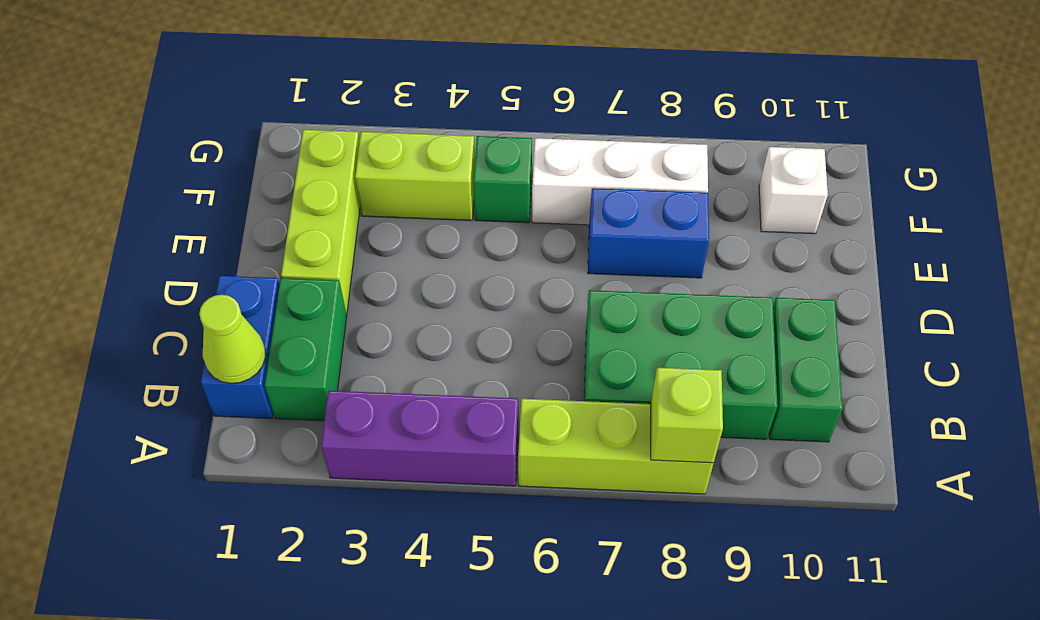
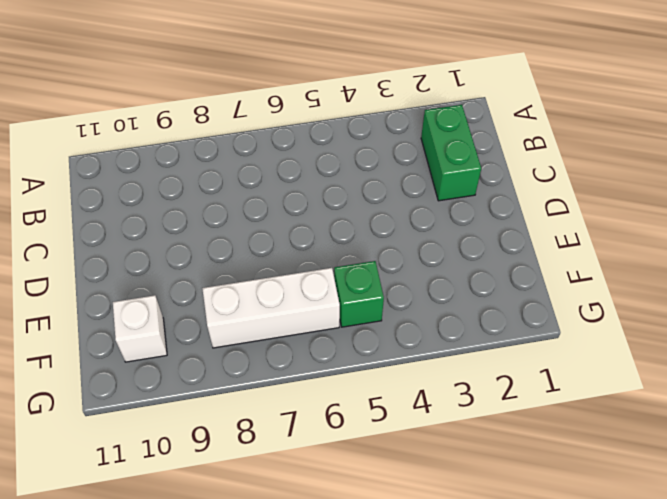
none -> purple 1x3 brick [321,391,518,486]
none -> lime 1x3 brick [518,399,714,494]
none -> blue 1x2 brick [201,276,280,419]

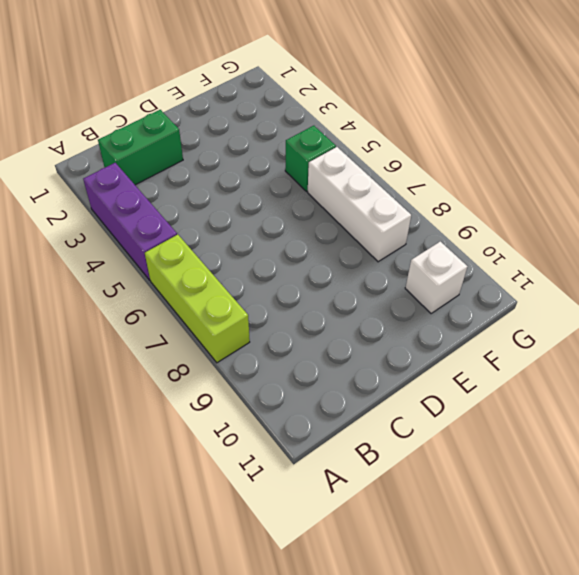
none -> blue 1x2 brick [201,276,280,419]
none -> green 2x3 brick [584,290,777,439]
none -> green 1x2 brick [769,298,843,442]

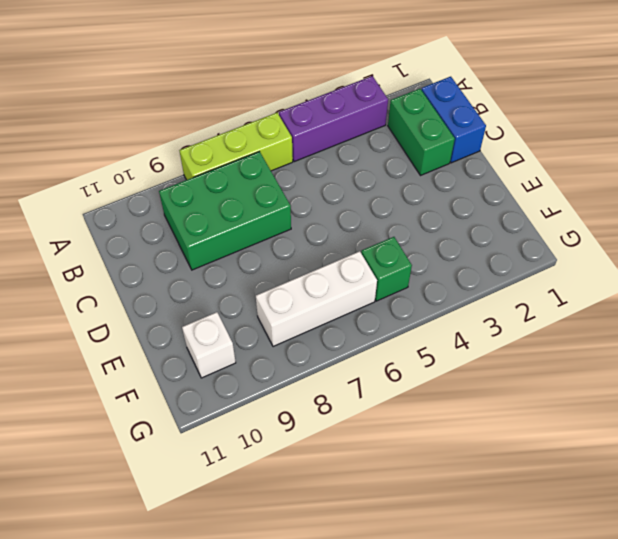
none -> green 1x2 brick [769,298,843,442]
none -> lime 1x3 brick [281,130,360,315]
none -> blue 1x2 brick [588,188,709,278]

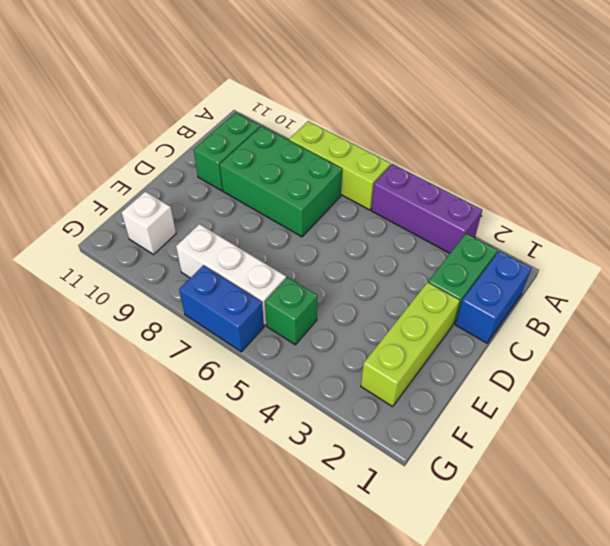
blue 1x2 brick [179,265,264,352] -> blue 1x2 brick moved to [588,188,709,278]
none -> lime 1x2 brick [355,132,475,220]
none -> lime 1x1 brick [651,368,723,463]
none -> lime 1x1 cone [199,295,265,383]

